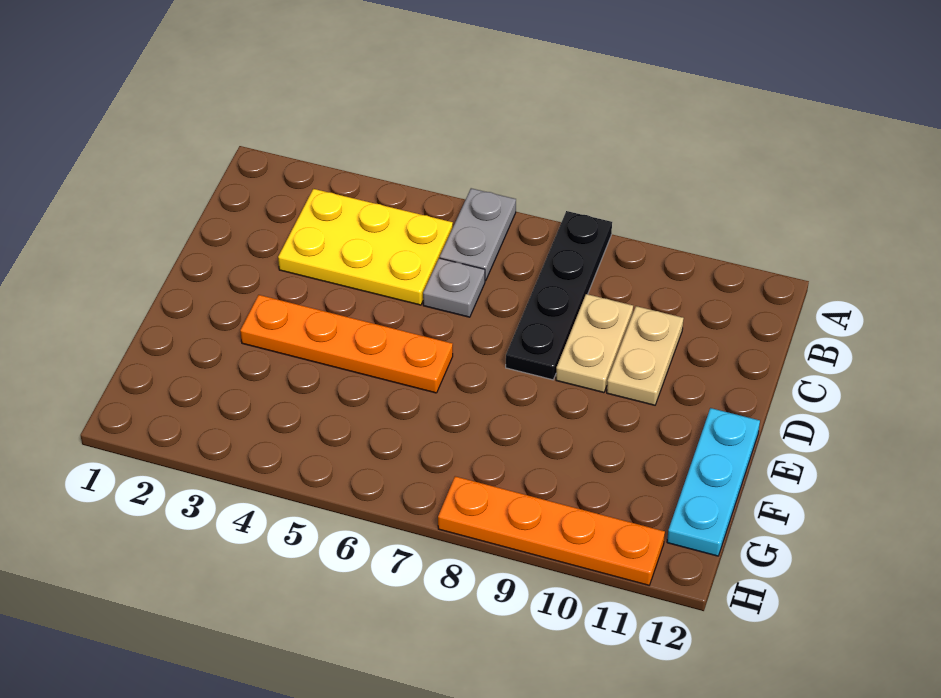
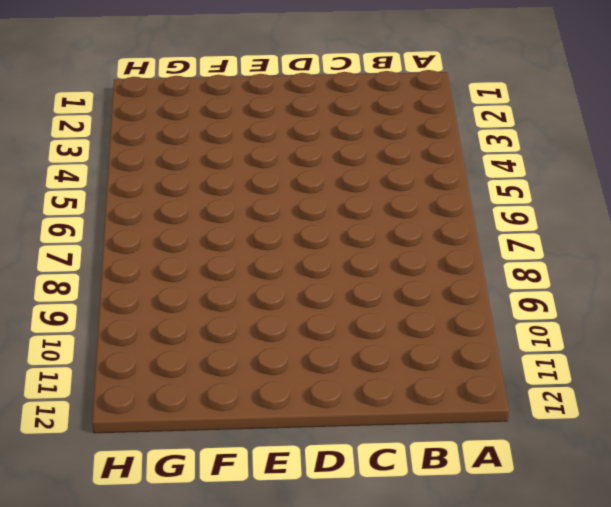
none -> grey 1x2 plate [440,188,516,281]
none -> black 1x4 plate [506,211,612,380]

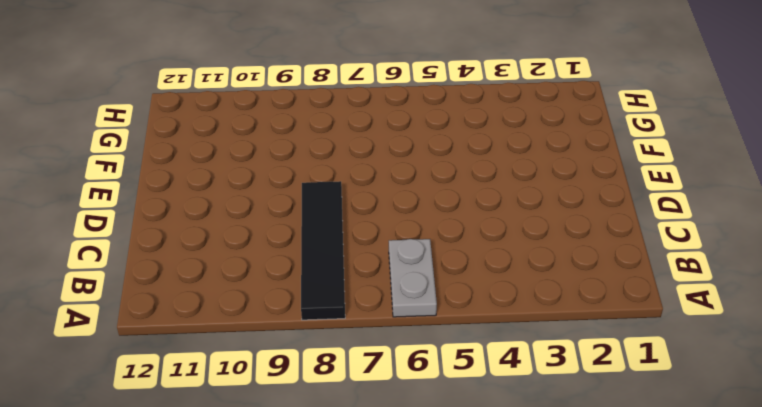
black 1x4 tile [301,181,345,320] -> black 1x4 plate [506,211,612,380]
none -> yellow 2x3 plate [278,189,453,305]
none -> grey 1x1 plate [423,258,485,317]

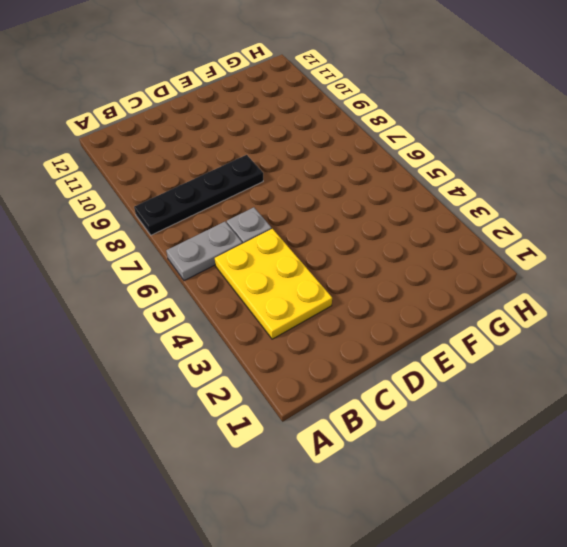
none -> tan 1x2 plate [556,294,633,393]
none -> tan 1x2 plate [607,306,684,405]

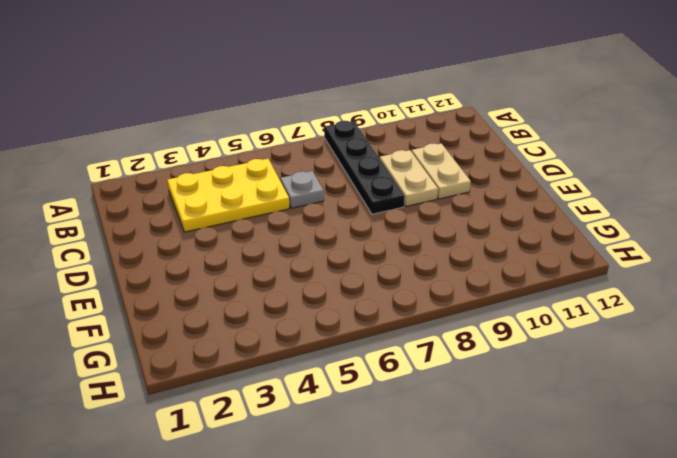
none -> grey 1x2 plate [440,188,516,281]
none -> orange 1x4 plate [240,295,453,393]

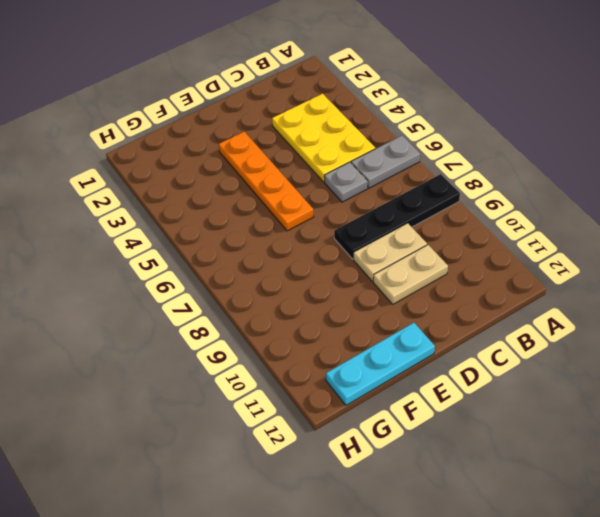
none -> orange 1x4 plate [438,476,665,585]

